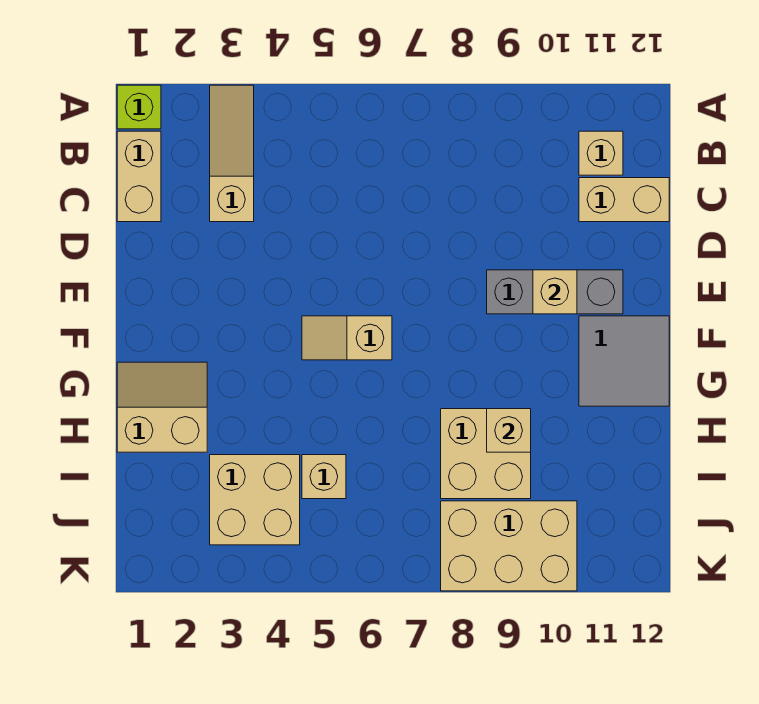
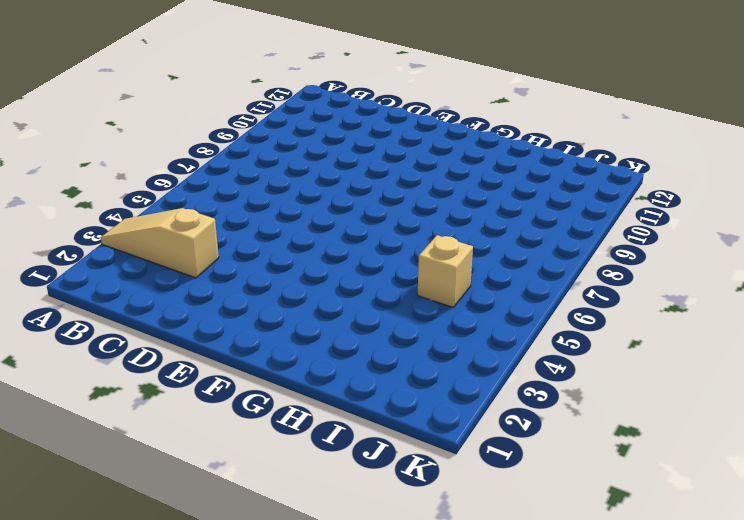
none -> lime 1x1 brick [117,85,161,129]
none -> tan 1x2 brick [117,131,161,222]
none -> tan 1x1 brick [579,131,623,175]

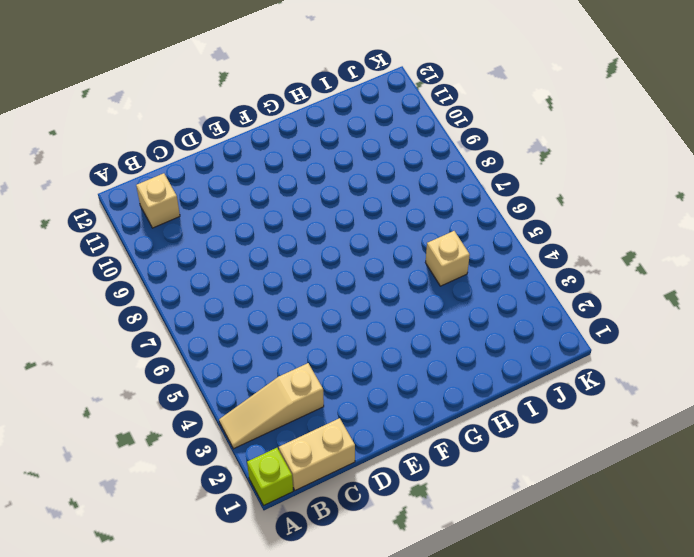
none -> tan 1x2 brick [579,178,669,222]
none -> grey 1x3 brick [487,270,623,314]
none -> tan 1x2 slope [302,316,392,360]

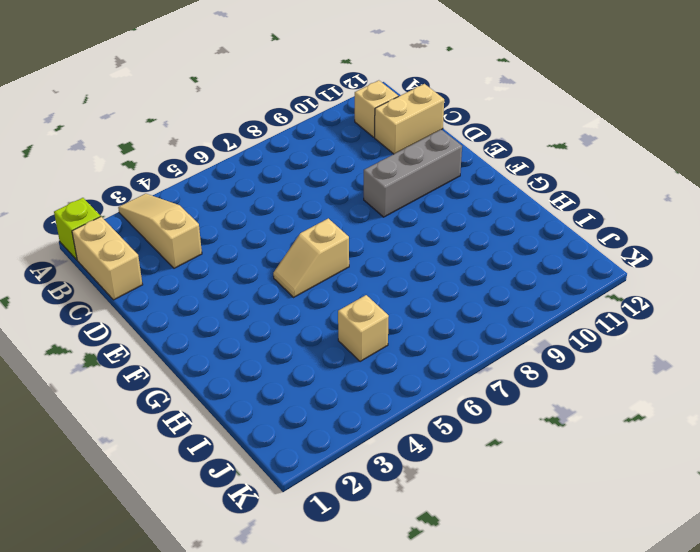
none -> grey 2x2 tile [579,316,669,406]
none -> tan 2x2 slope [117,362,207,452]
none -> tan 2x2 brick [441,409,531,499]

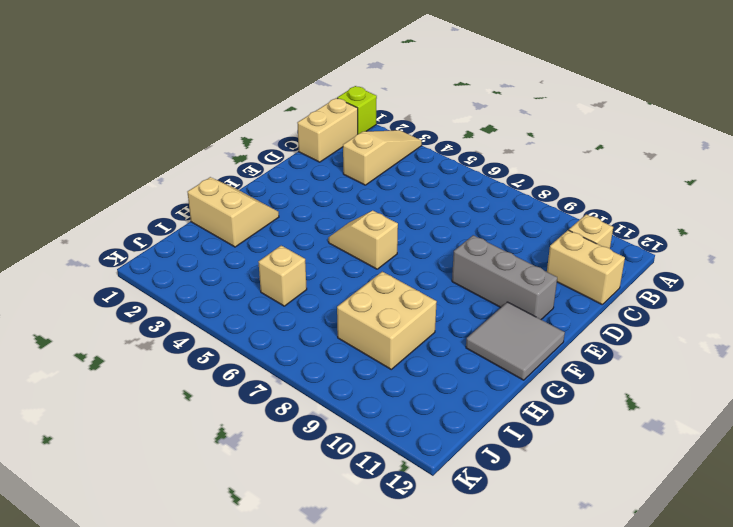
none -> tan 2x2 brick [210,455,300,545]
none -> tan 2x3 brick [441,501,577,591]
none -> tan 1x1 brick [533,270,577,314]

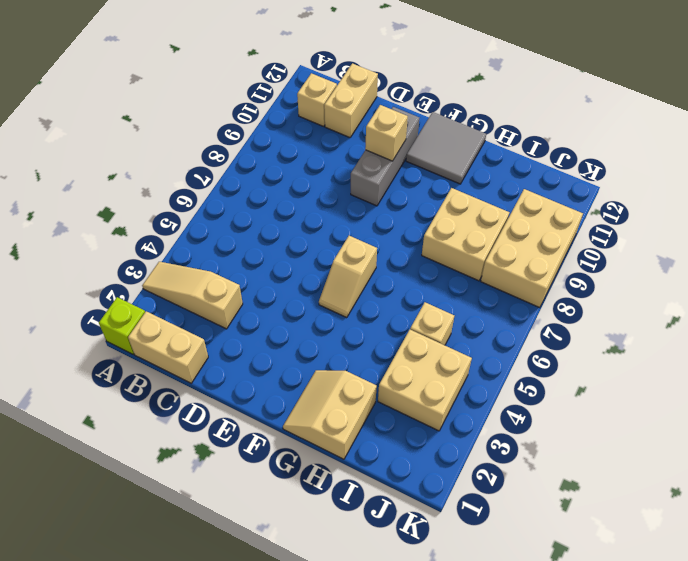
none -> tan 1x1 brick [487,409,531,452]

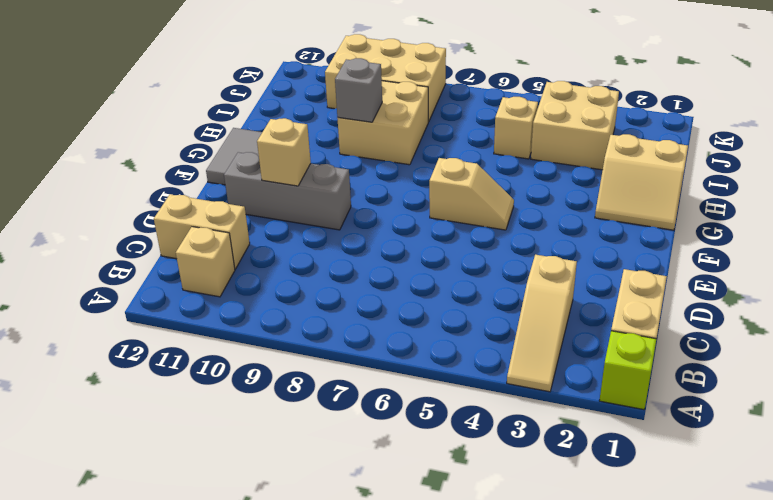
grey 1x1 brick [335,58,382,122] -> tan 1x1 brick [487,409,531,452]

